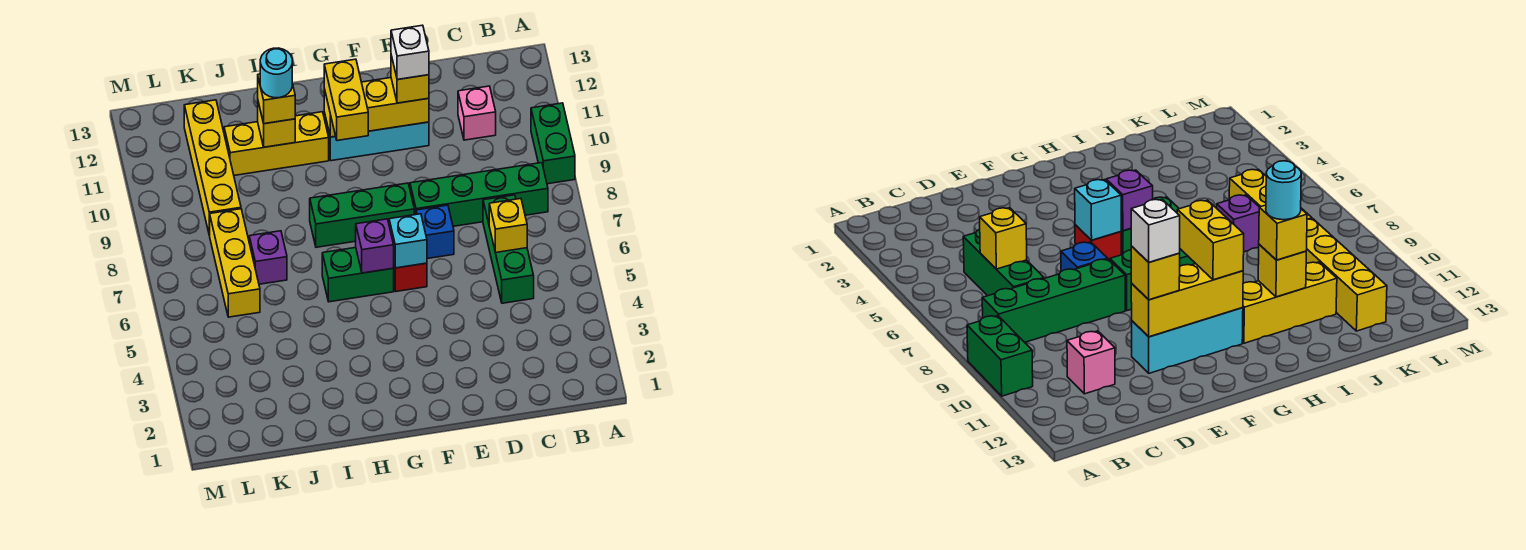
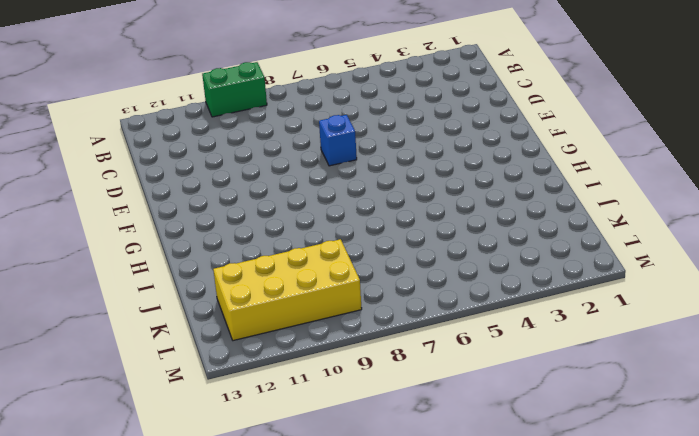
yellow 2x4 brick [213,239,362,341] -> yellow 1x4 brick [184,100,241,235]
none -> green 1x4 brick [410,163,548,226]
none -> green 1x3 brick [483,195,534,303]
none -> pink 1x1 brick [458,86,496,140]

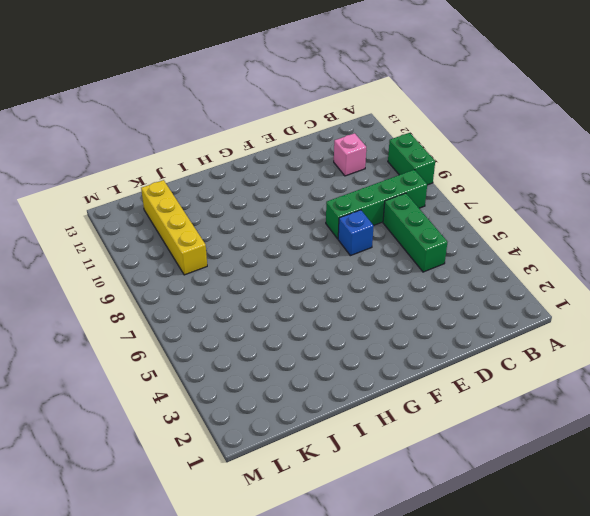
none -> cyan 1x3 brick [324,112,429,161]
none -> red 1x1 brick [393,263,427,292]
none -> green 1x3 brick [310,183,414,247]

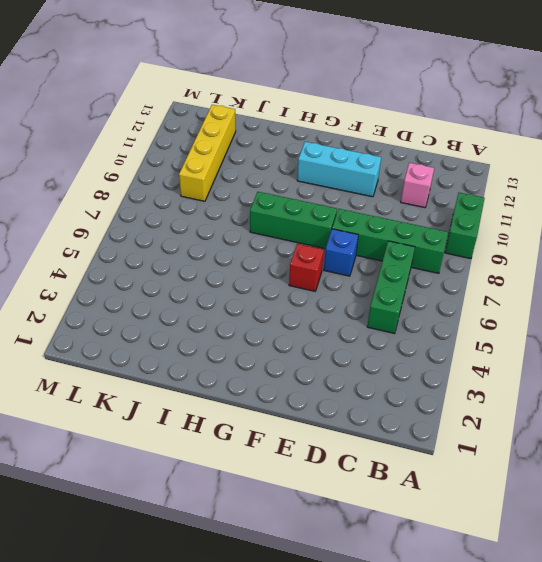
none -> green 1x2 brick [322,248,394,302]
none -> yellow 1x3 brick [224,112,329,175]
none -> purple 1x1 brick [249,231,287,284]

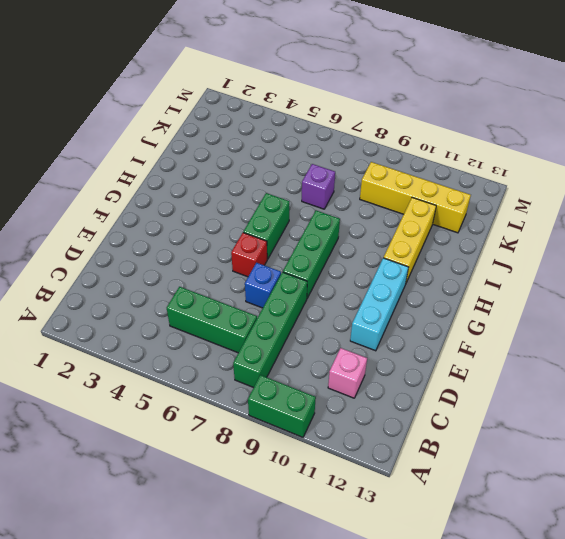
none -> yellow 1x3 brick [210,209,260,317]
none -> yellow 1x1 brick [489,199,527,253]
none -> yellow 1x3 brick [324,78,429,137]

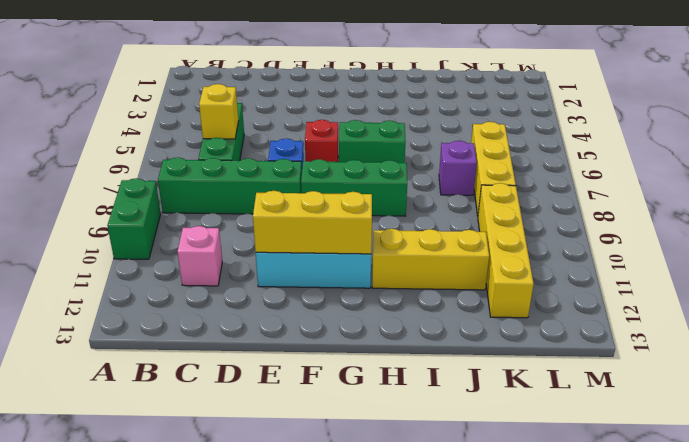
none -> cyan 1x1 brick [389,214,427,268]
none -> purple 1x1 brick [356,219,394,273]
none -> yellow 1x1 brick [258,102,295,147]

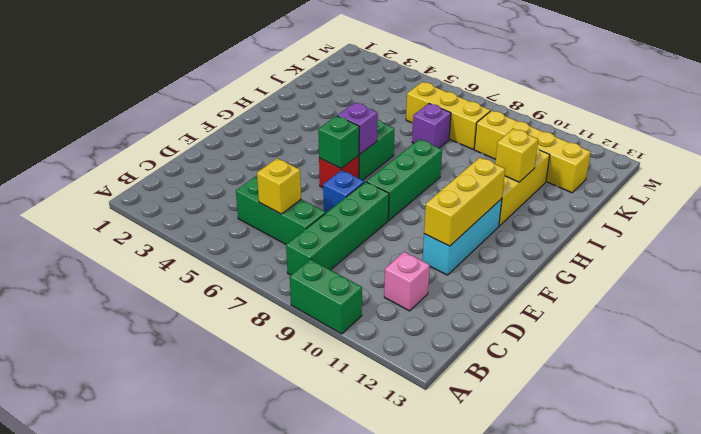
green 1x1 brick [318,116,359,168] -> cyan 1x1 brick [389,214,427,268]
none -> yellow 1x1 brick [391,55,429,103]
none -> yellow 1x2 brick [324,59,368,141]
none -> yellow 1x1 brick [258,74,295,124]

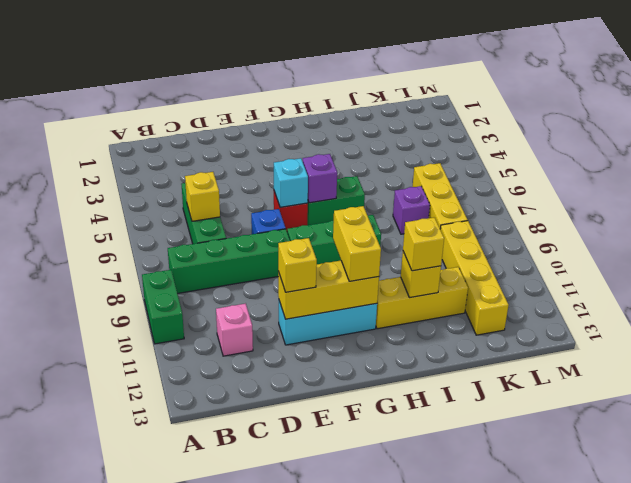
none -> white 1x1 brick [391,25,429,80]
none -> cyan 1x1 round brick [260,48,292,98]

